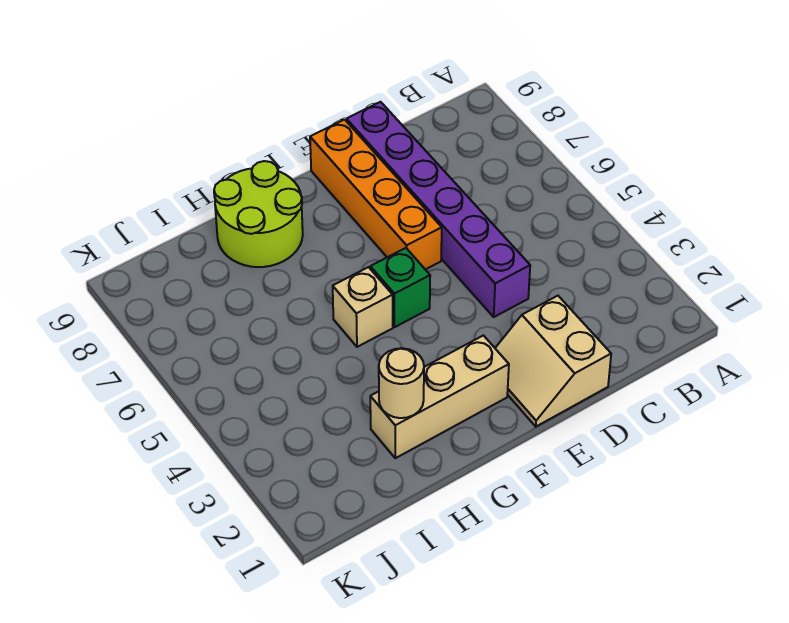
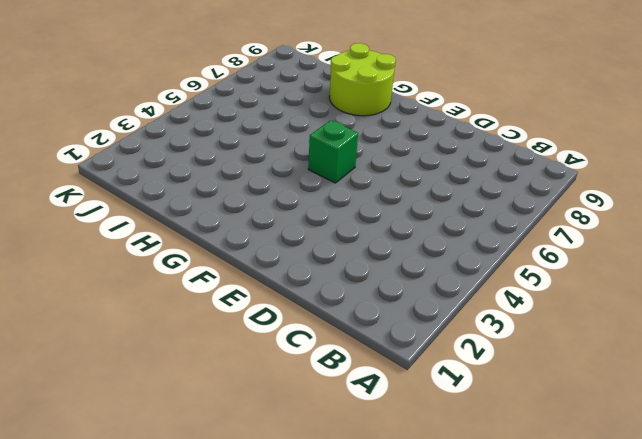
none -> tan 2x2 slope [495,296,611,427]
none -> purple 1x6 brick [346,102,530,317]

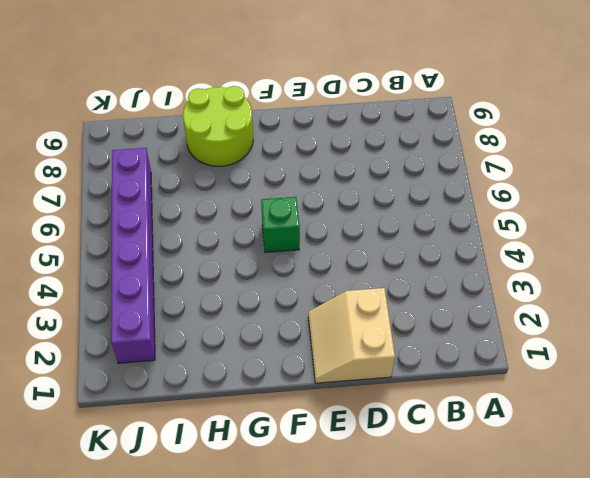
purple 1x6 brick [111,148,155,363] -> purple 1x6 brick moved to [346,102,530,317]
none -> orange 1x4 brick [310,120,442,270]
none -> tan 1x3 brick [370,335,509,458]

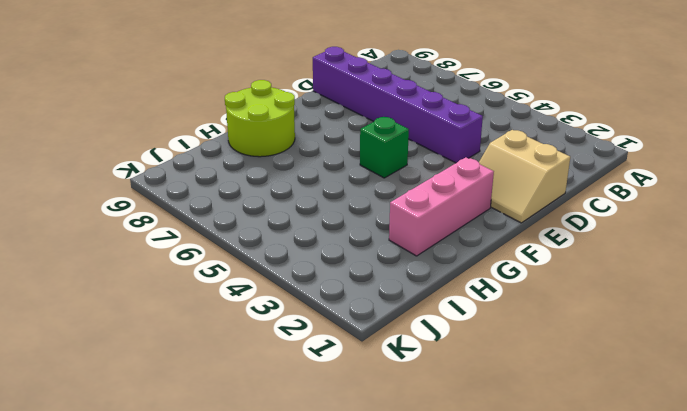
pink 1x3 brick [389,157,494,256] -> tan 1x3 brick [370,335,509,458]
none -> orange 1x4 brick [310,120,442,270]
none -> tan 1x1 brick [333,267,393,347]

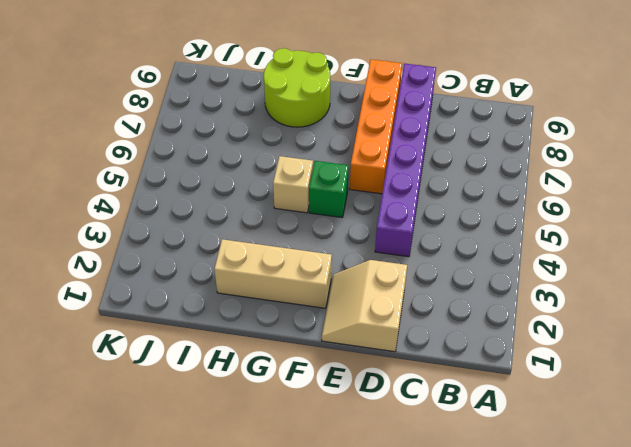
none -> tan 1x1 round brick [379,348,424,418]

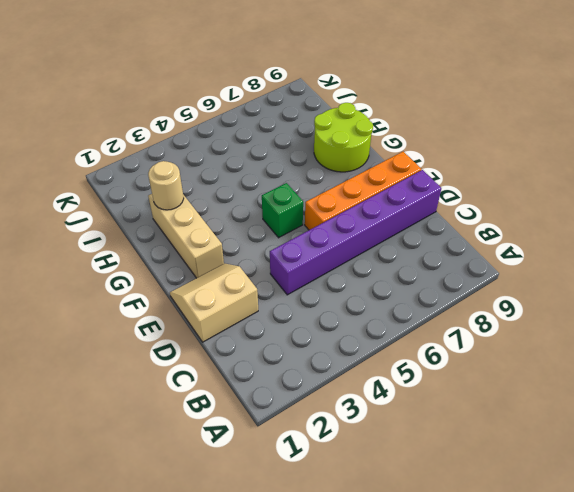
none -> tan 1x1 brick [333,267,393,347]

